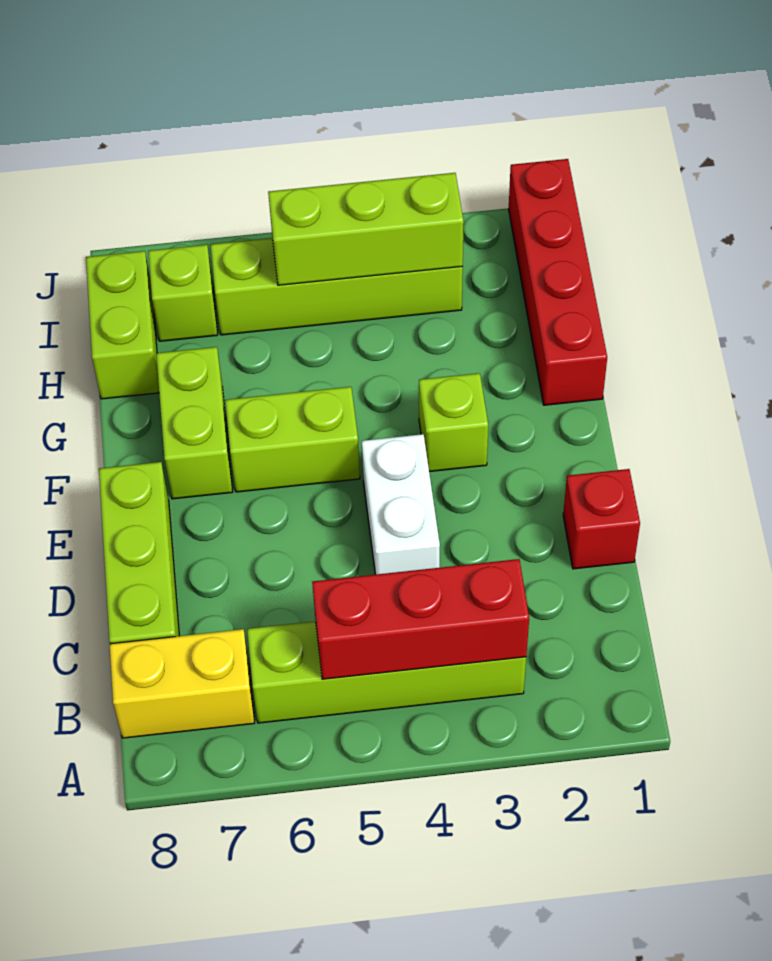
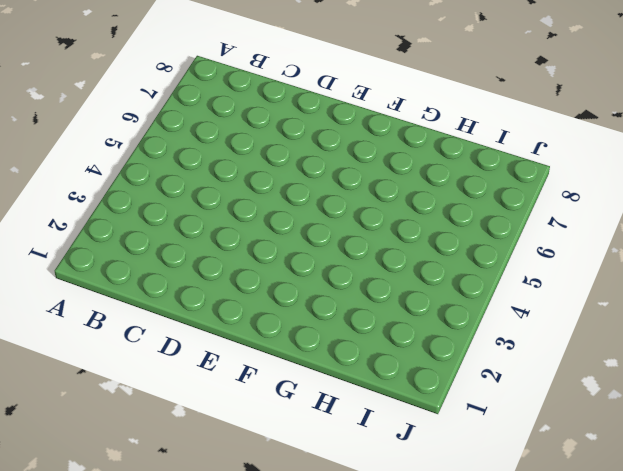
none -> lime 1x4 brick [247,621,526,723]
none -> yellow 1x2 brick [110,629,254,738]
none -> lime 1x3 brick [99,462,179,644]

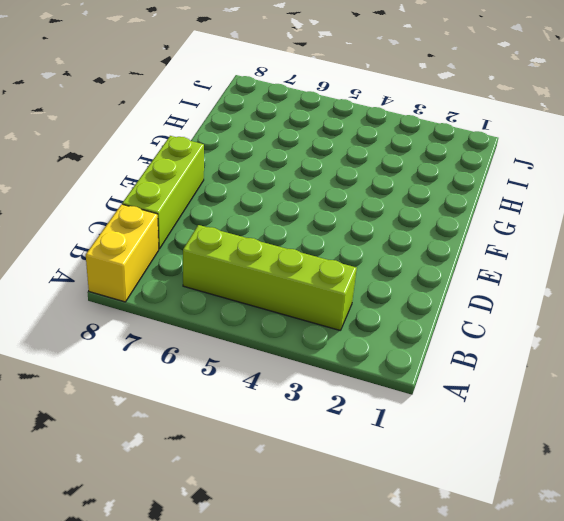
yellow 1x2 brick [86,204,159,302] -> yellow 1x2 brick turned to [110,629,254,738]
none -> red 1x1 brick [563,469,640,569]
none -> white 1x2 brick [362,434,440,575]
none -> lime 1x1 brick [419,373,488,472]

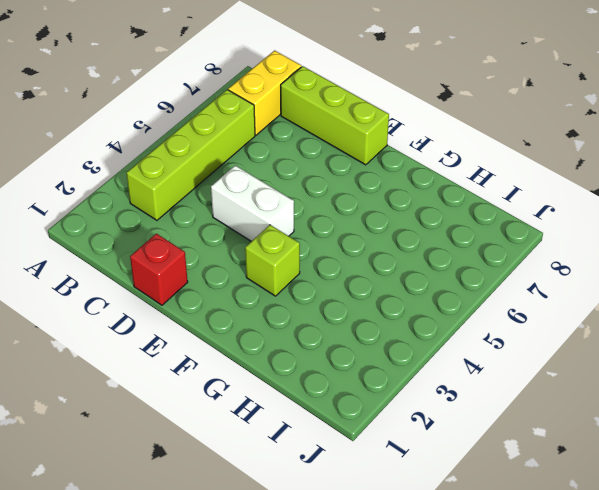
none -> lime 1x2 brick [225,387,360,492]
none -> lime 1x2 brick [156,347,233,499]
none -> red 1x4 brick [509,159,607,405]

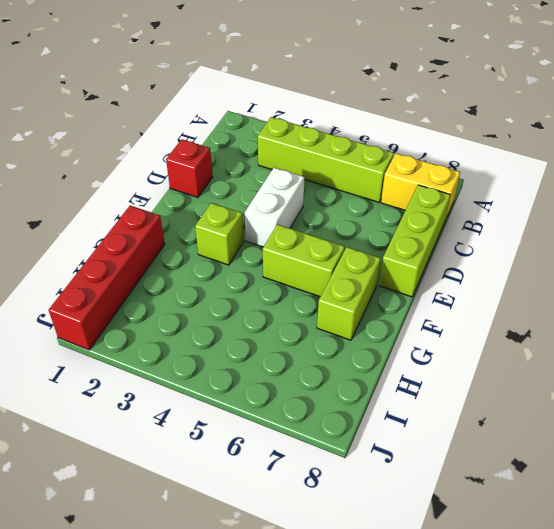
none -> lime 1x2 brick [86,251,159,399]
none -> lime 1x4 brick [211,238,463,335]
none -> lime 1x1 brick [148,245,218,341]

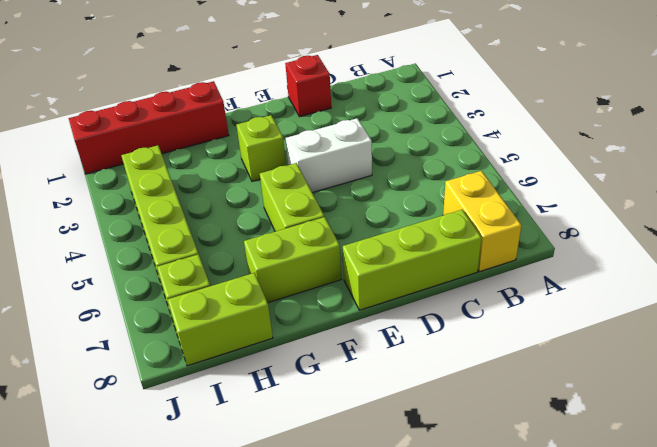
none -> lime 1x4 brick [247,621,526,723]
none -> red 1x3 brick [312,559,529,679]
none -> lime 1x3 brick [268,173,464,285]

